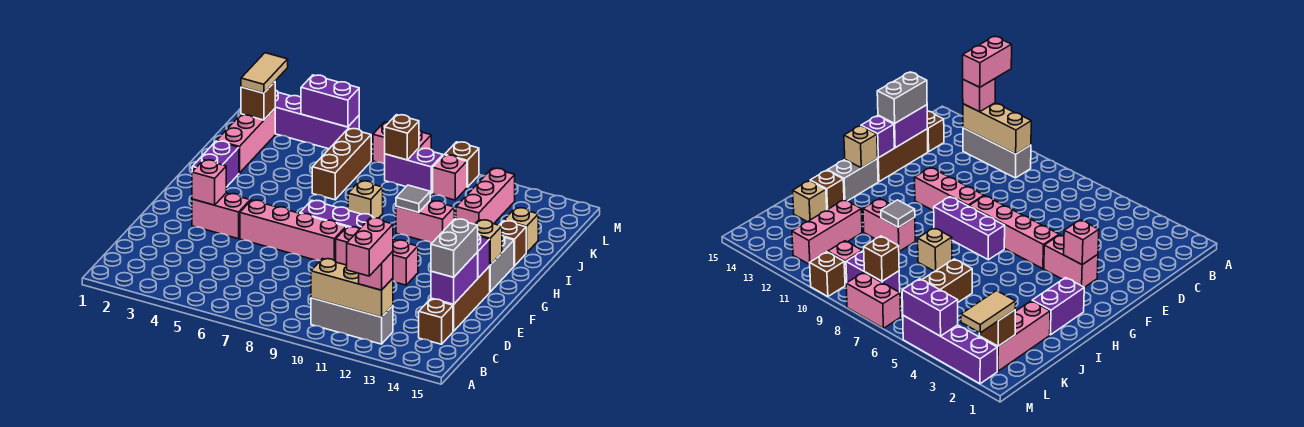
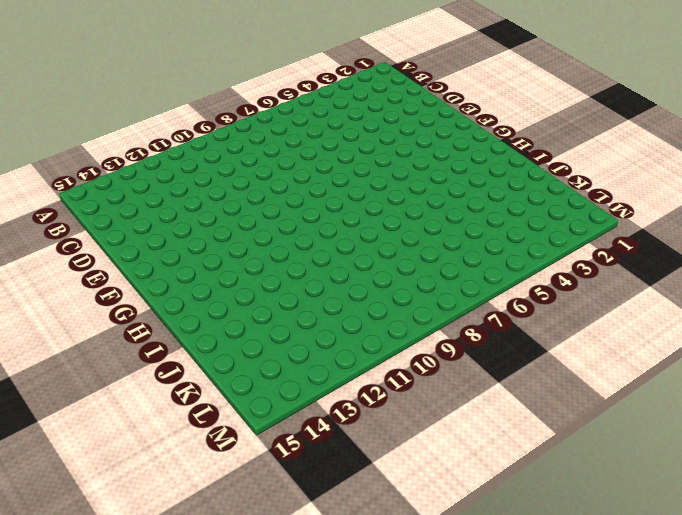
none -> grey 1x3 brick [311,298,393,344]
none -> brown 1x1 brick [419,299,453,344]
none -> brown 1x3 brick [431,266,490,331]
none -> pink 1x2 brick [192,193,250,239]

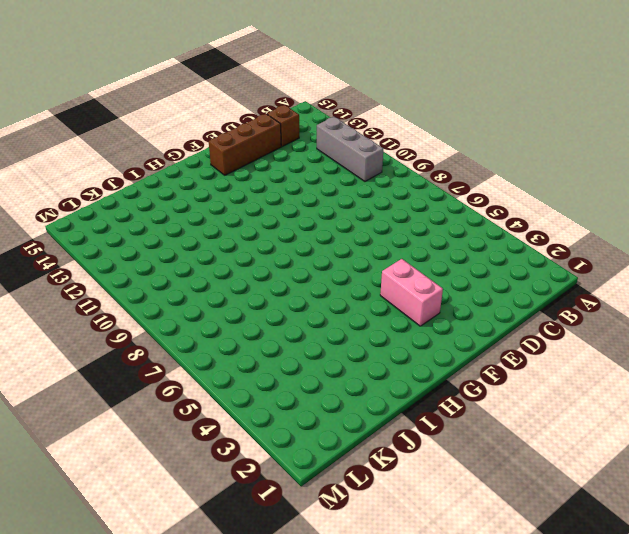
none -> pink 1x4 brick [240,200,346,262]
none -> pink 1x3 brick [336,227,418,285]
none -> purple 1x3 brick [300,200,374,229]
none -> grey 1x2 brick [490,235,514,292]

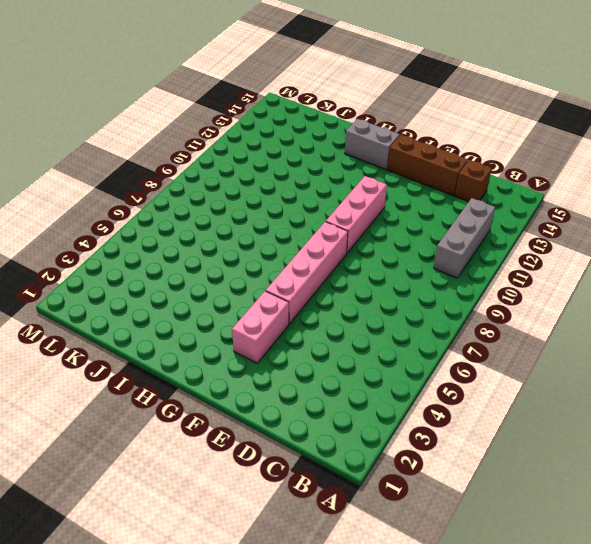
none -> purple 1x3 brick [300,200,374,229]
none -> purple 1x2 brick [192,141,239,187]
none -> tan 1x1 brick [348,181,383,218]
none -> pink 1x2 brick [396,200,454,243]

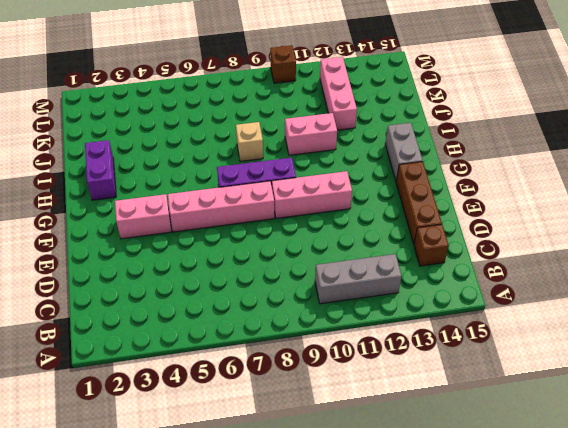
none -> brown 1x1 brick [500,221,526,266]
none -> pink 1x3 brick [217,109,275,173]
none -> brown 1x3 brick [312,128,371,200]
none -> tan 1x1 brick [504,208,538,253]

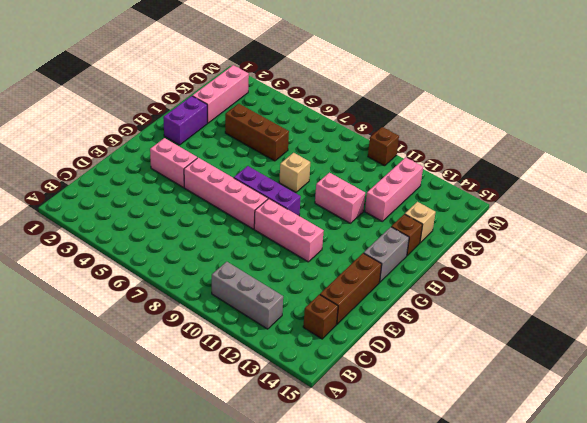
brown 1x3 brick [225,104,289,161] -> brown 1x3 brick turned to [312,128,371,200]
none -> purple 1x2 brick [385,148,443,193]
none -> pink 1x1 brick [433,155,467,200]
none -> purple 1x4 brick [275,90,359,149]
none -> pink 1x2 brick [373,122,431,164]

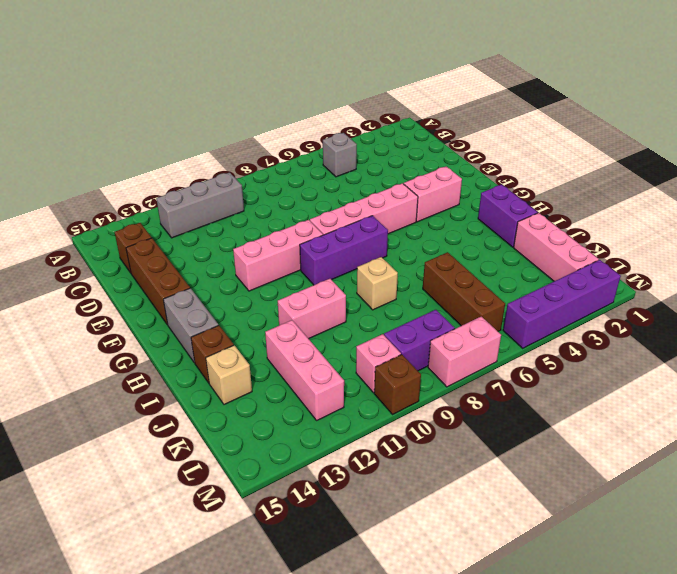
grey 1x1 brick [323,133,357,177] -> none
none -> tan 1x3 brick [311,259,393,317]
none -> purple 1x2 brick [431,253,478,304]
none -> pink 1x1 brick [192,160,226,205]
none -> purple 1x1 brick [477,235,490,278]

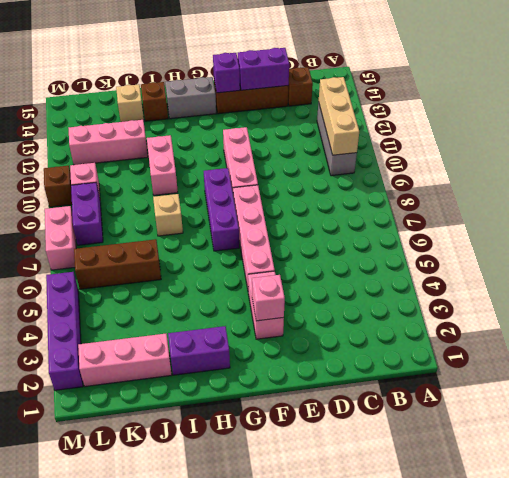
none -> tan 1x1 brick [475,220,502,265]
none -> grey 1x1 tile [396,185,430,213]
none -> brown 1x1 brick [241,82,275,120]
none -> brown 1x1 brick [385,115,419,160]

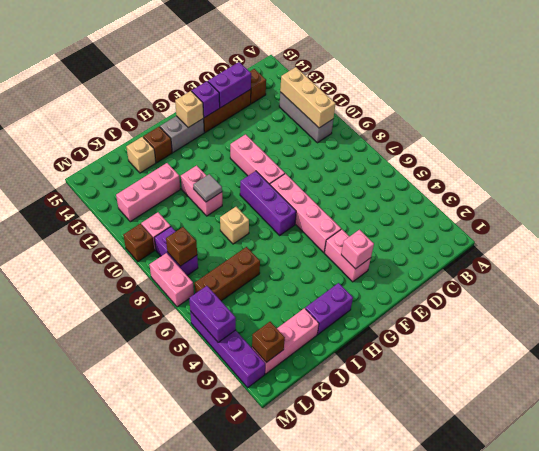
none -> pink 1x1 brick [359,251,393,290]
none -> grey 1x2 brick [431,219,478,277]
none -> tan 1x2 tile [241,53,288,93]
none -> pink 1x2 brick [347,218,393,276]

